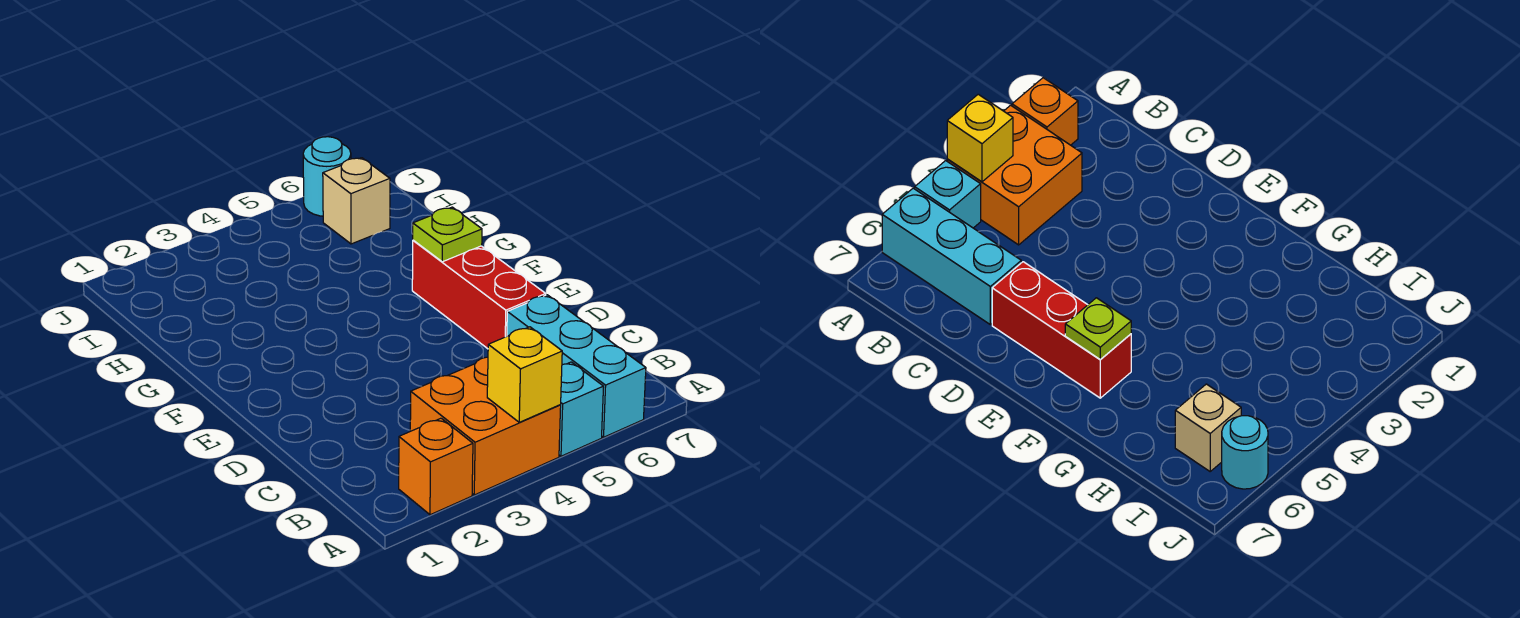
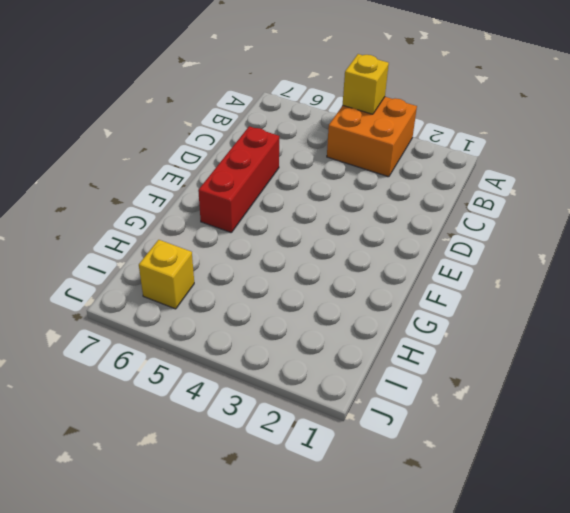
yellow 1x1 brick [139,240,194,309] -> tan 1x1 brick [323,158,390,244]
none -> orange 1x1 brick [399,418,473,515]
none -> cyan 1x1 brick [559,362,604,456]

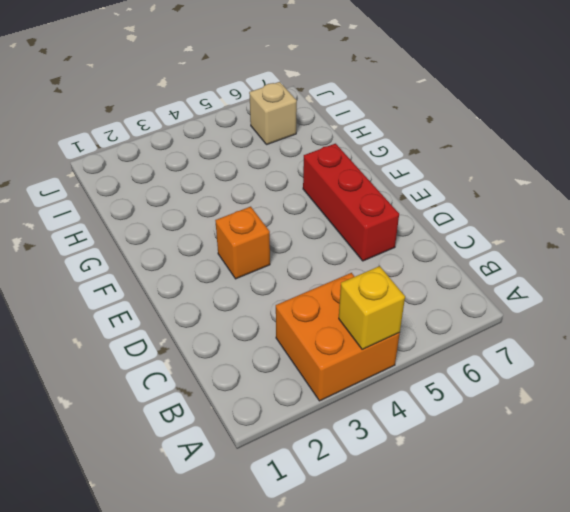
orange 1x1 brick [215,207,270,279] -> orange 1x1 brick moved to [399,418,473,515]
none -> cyan 1x1 brick [559,362,604,456]
none -> cyan 1x3 brick [507,295,646,437]

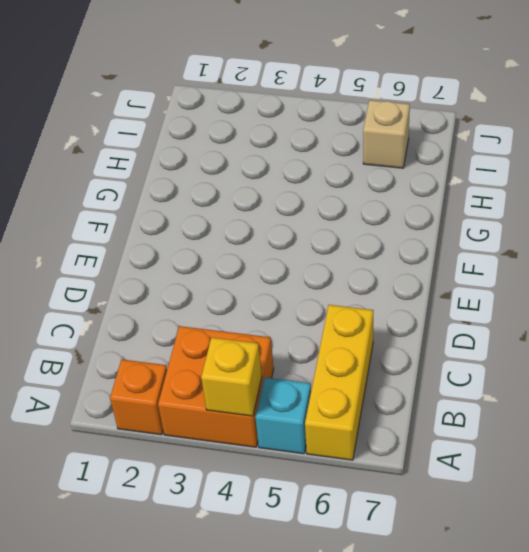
yellow 1x3 brick [305,305,373,460] -> cyan 1x3 brick [507,295,646,437]
none -> red 1x3 brick [412,240,546,349]
none -> cyan 1x1 round brick [303,137,351,216]

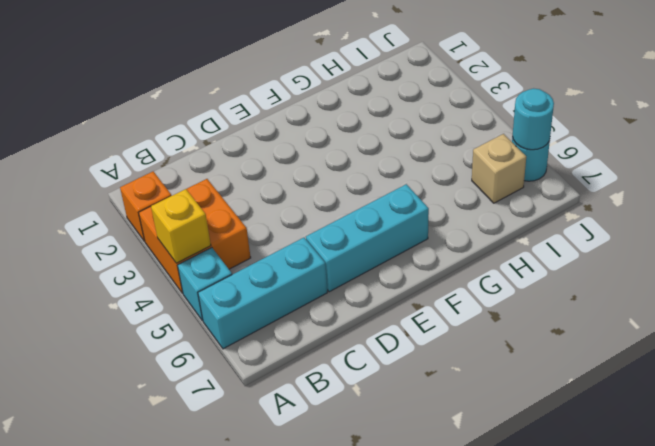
cyan 1x3 brick [306,184,429,292] -> red 1x3 brick [412,240,546,349]
cyan 1x1 round brick [513,88,554,150] -> none
none -> lime 1x1 plate [413,207,482,262]

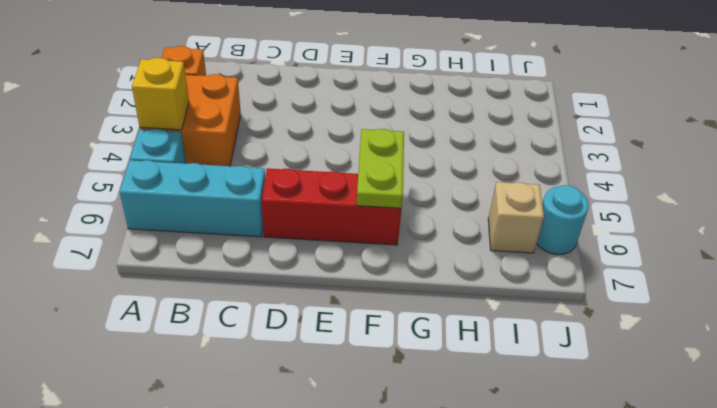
lime 1x2 plate [357,129,404,208] -> lime 1x1 plate [413,207,482,262]

